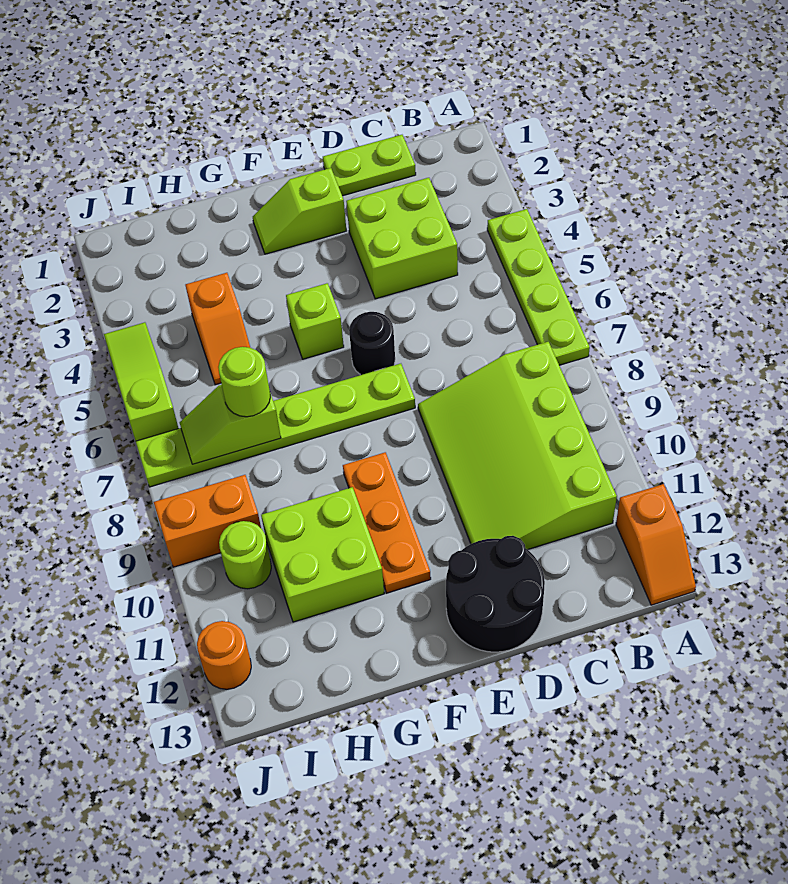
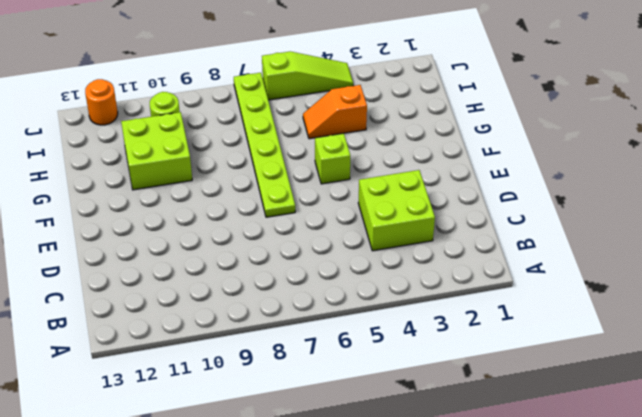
none -> lime 1x4 plate [487,209,590,365]
none -> orange 1x2 slope [616,484,696,605]
none -> lime 3x4 slope [418,342,617,550]

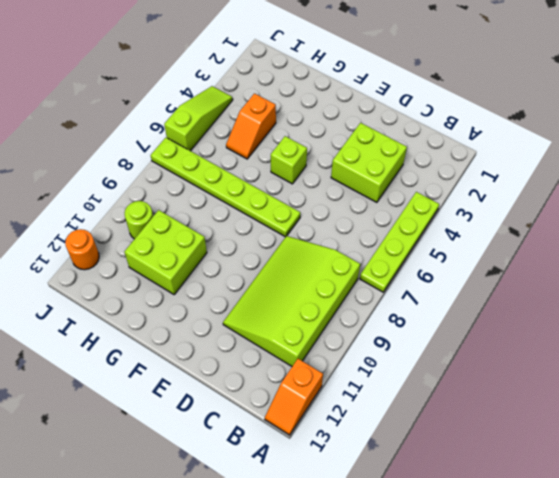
none -> lime 1x2 plate [323,135,416,196]
none -> black 2x2 round brick [446,536,545,652]
none -> lime 1x2 slope [253,168,346,254]

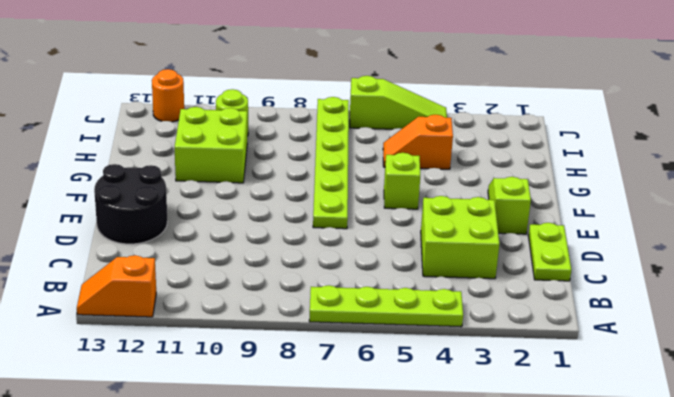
none -> lime 3x4 slope [418,342,617,550]
none -> black 1x1 round brick [349,312,395,375]
none -> orange 1x3 plate [343,452,431,593]

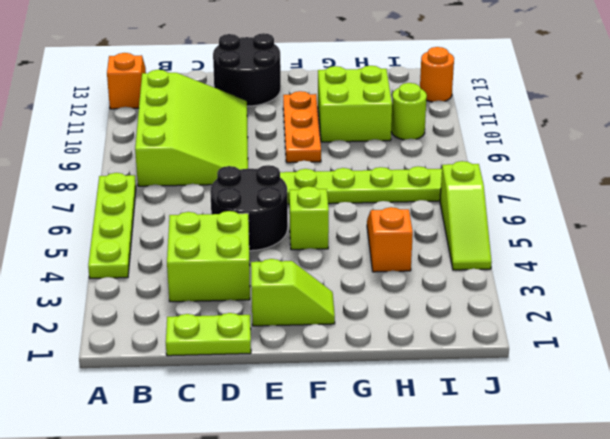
black 2x2 round brick [210,165,288,251] -> black 1x1 round brick [349,312,395,375]
none -> orange 1x2 brick [154,475,261,567]
none -> lime 1x2 slope [180,385,281,464]
none -> lime 1x1 round brick [218,347,270,417]

